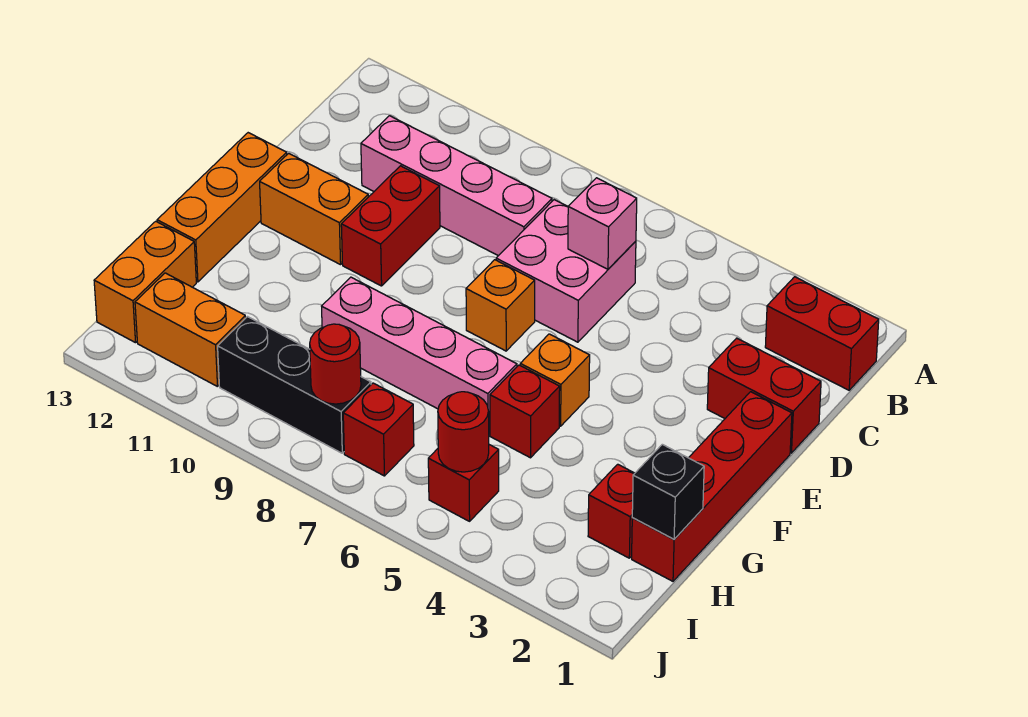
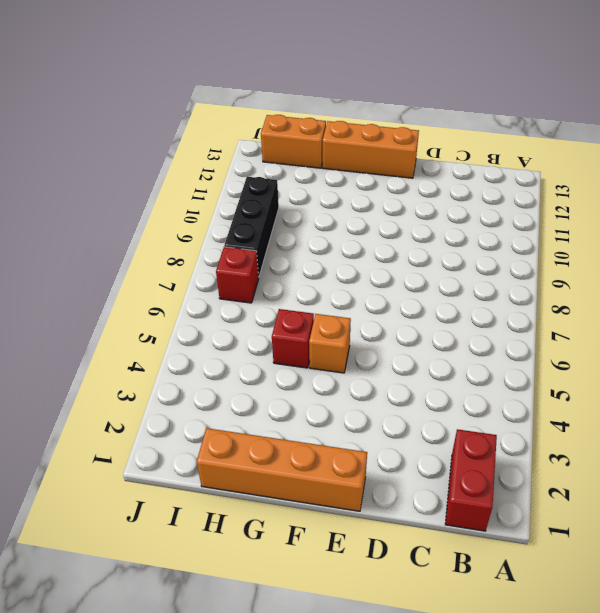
orange 1x4 brick [197,428,367,511] -> red 1x4 brick [632,392,792,581]
none -> pink 2x2 brick [496,200,636,342]
none -> pink 1x4 brick [361,116,552,256]
none -> red 1x2 brick [707,338,821,453]

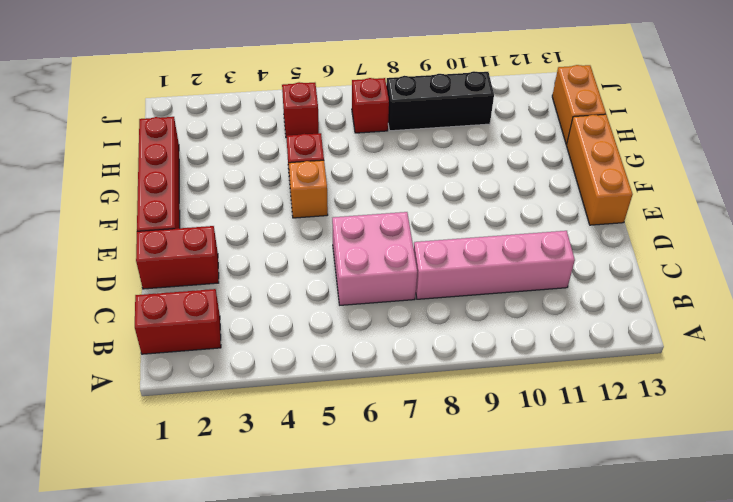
none -> red 1x2 brick [341,166,440,286]
none -> orange 1x1 brick [466,260,535,351]
none -> orange 1x2 brick [260,153,368,265]

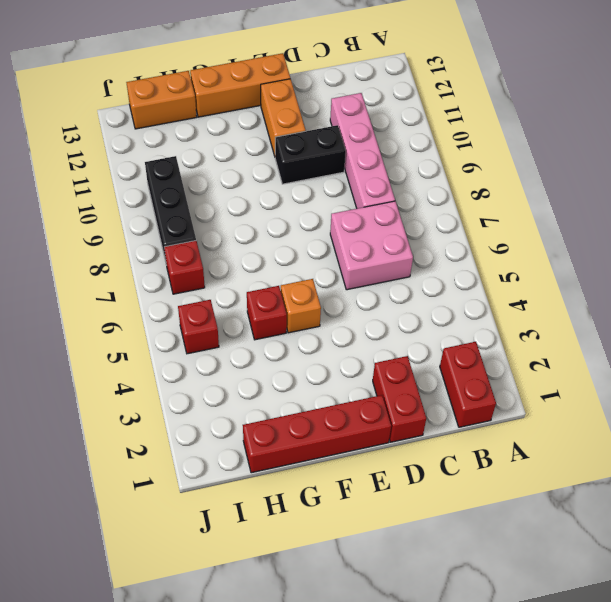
black 1x2 brick [275,125,346,184] -> red 1x2 brick [341,166,440,286]
none -> orange 1x1 brick [466,260,535,351]
none -> pink 1x4 brick [322,277,517,434]
none -> red 1x1 brick [588,464,635,558]

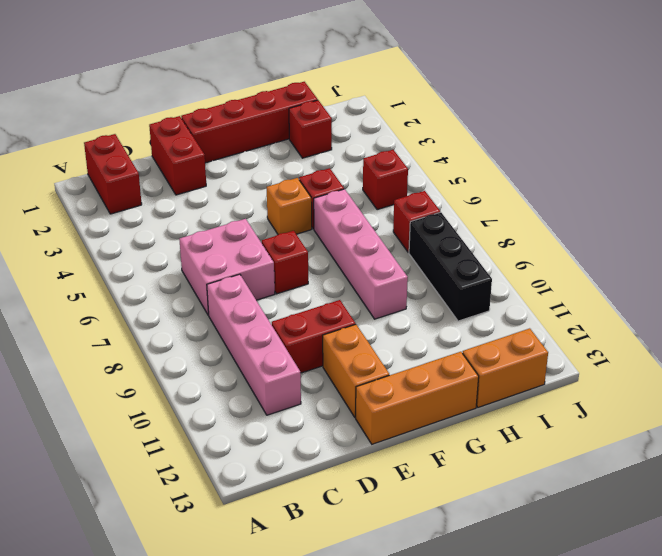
red 1x1 brick [262,231,308,294] -> orange 1x1 brick [466,260,535,351]
none -> orange 1x2 brick [135,273,246,387]
none -> pink 1x1 brick [568,178,637,269]
none -> black 1x1 brick [632,444,704,539]

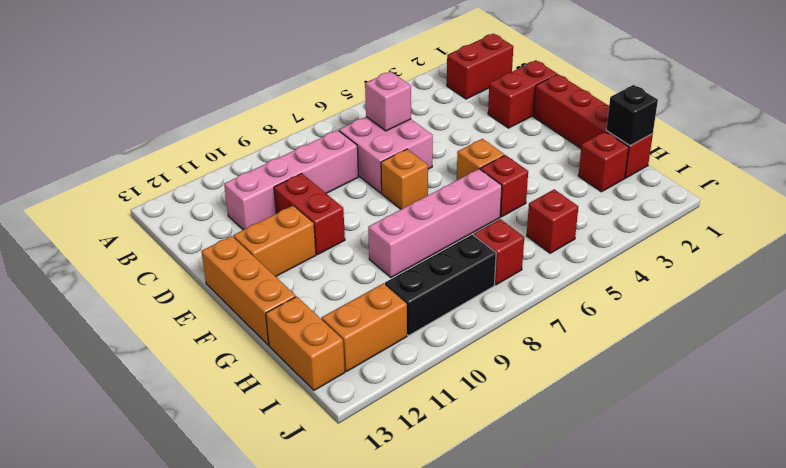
none -> red 1x1 round brick [438,392,489,472]
none -> red 1x1 round brick [310,324,361,404]

